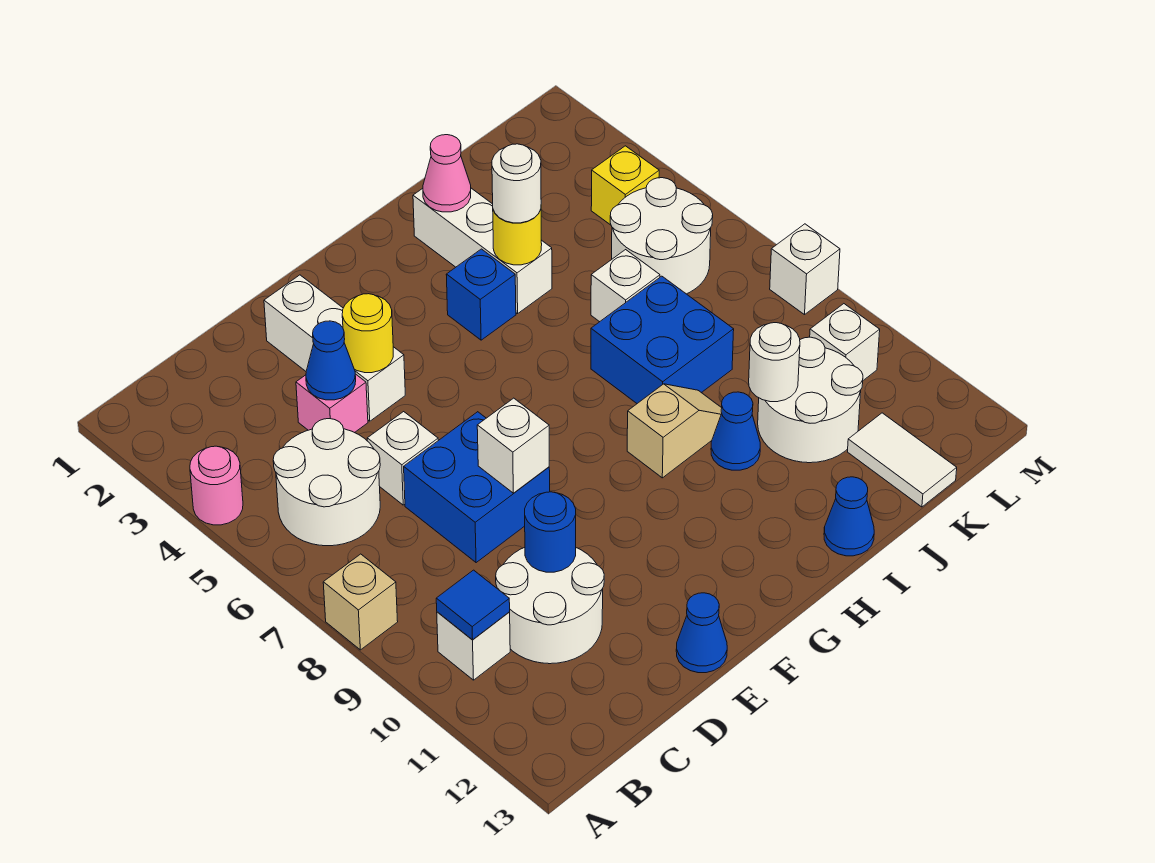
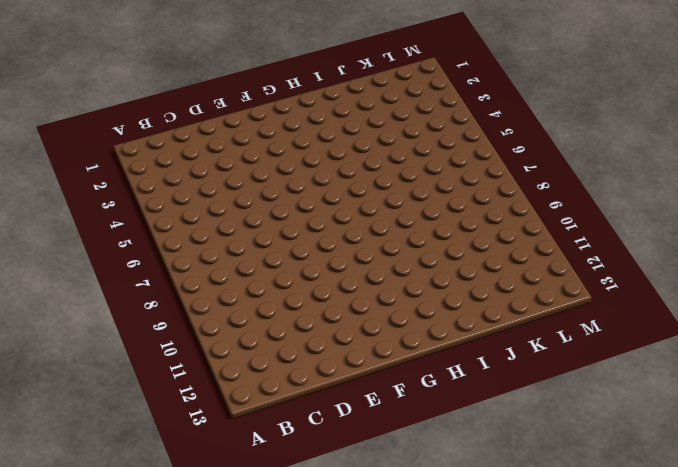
none -> pink 1x1 round brick [190,446,243,525]
none -> tan 1x1 brick [323,554,398,650]
none -> white 2x2 round brick [273,419,380,546]
none -> white 1x1 brick [437,612,510,680]

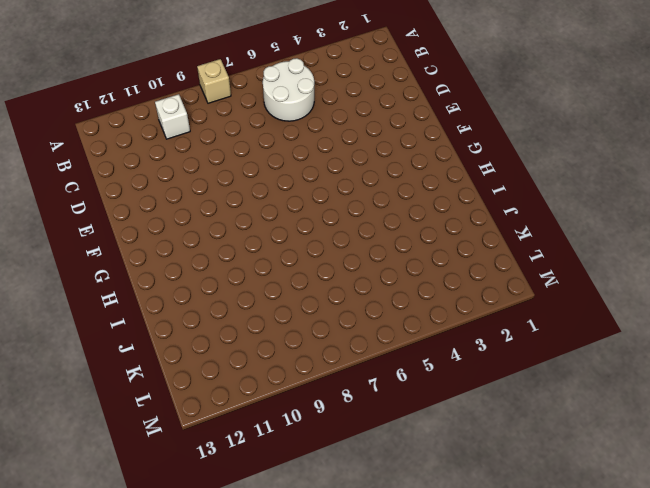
none -> pink 1x1 round brick [190,446,243,525]
none -> white 2x2 round brick [496,547,604,664]
none -> pink 1x1 brick [296,374,368,433]
none -> white 1x1 brick [367,412,438,505]

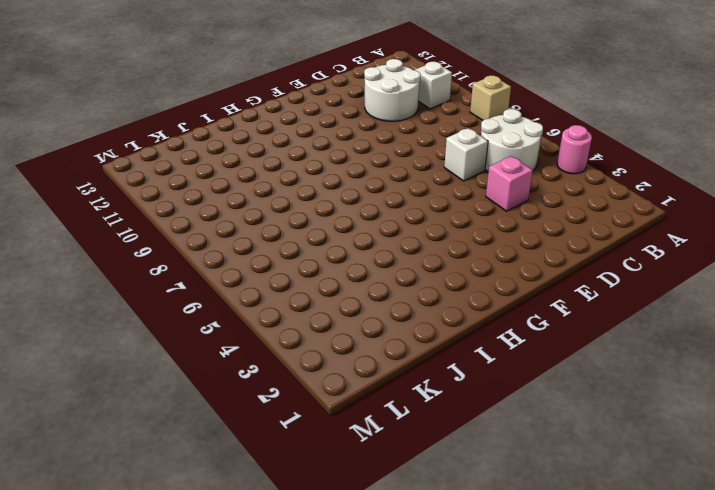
none -> blue 2x2 brick [404,412,550,563]
none -> white 1x3 brick [264,275,405,421]
none -> blue 1x1 cone [676,593,727,673]
none -> blue 1x1 brick [446,249,516,340]

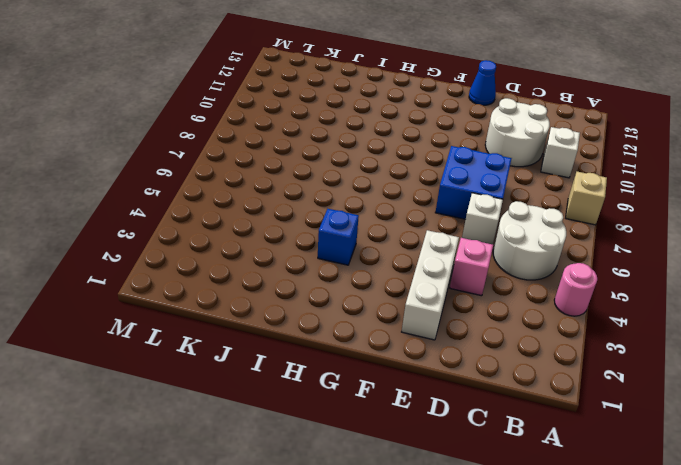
none -> tan 1x2 slope [627,384,722,478]
none -> white 1x3 brick [413,188,552,314]
none -> blue 2x2 brick [591,276,734,403]
none -> blue 1x1 cone [711,392,760,470]

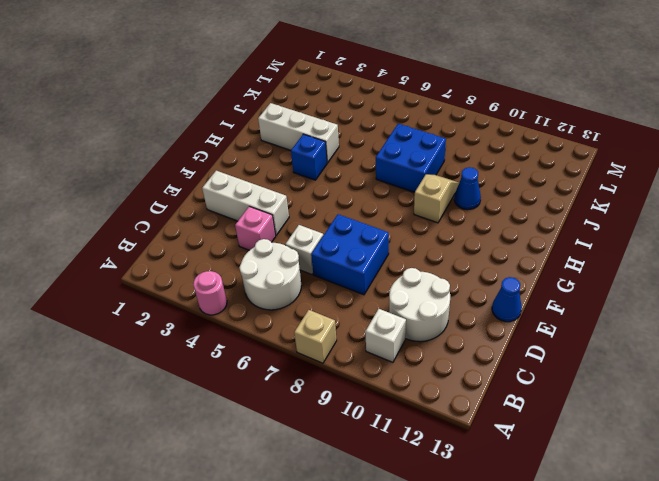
none -> blue 1x1 cone [824,477,874,556]
none -> white 1x1 brick [591,250,660,322]
none -> white 2x2 round brick [758,337,863,463]
none -> white 2x2 round brick [610,178,713,294]

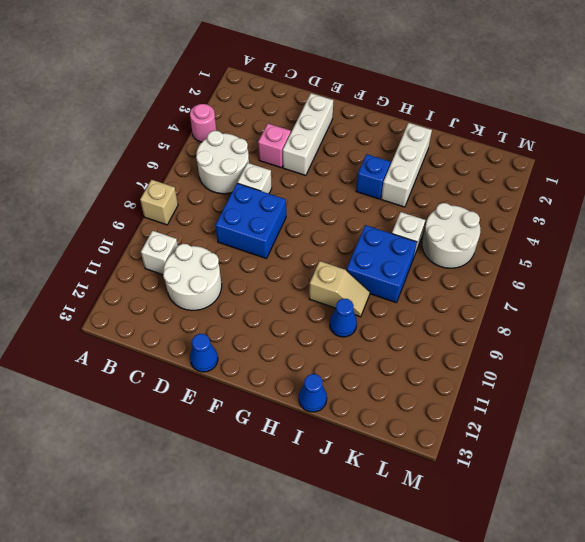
none -> white 2x2 round brick [758,337,863,463]
none -> white 1x2 tile [848,413,957,507]
none -> yellow 1x1 brick [591,146,659,225]
none -> white 1x1 brick [810,304,880,380]

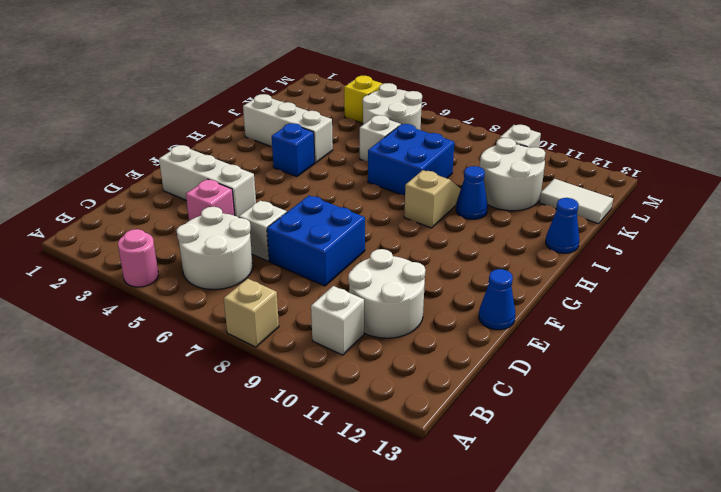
none -> white 1x1 brick [770,224,840,315]
none -> blue 1x1 tile [436,570,510,640]
none -> blue 1x1 cone [306,321,356,400]
none -> blue 1x1 round brick [525,492,576,572]

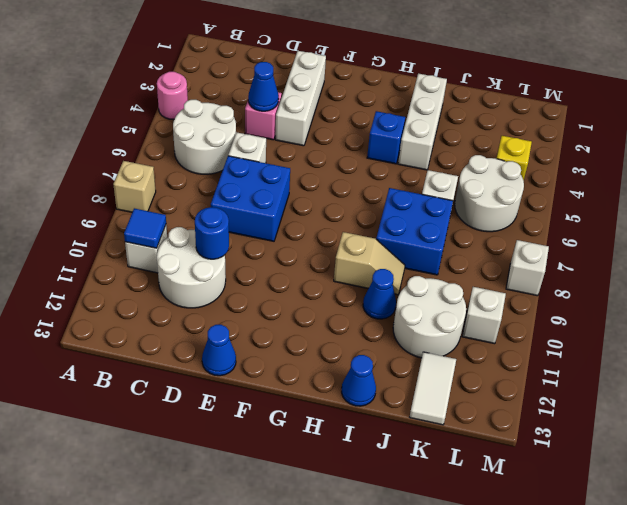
none -> yellow 1x1 round brick [342,294,393,373]
none -> white 1x1 brick [477,398,549,493]
none -> pink 1x1 cone [423,135,471,212]
none -> yellow 1x1 round brick [493,210,542,265]

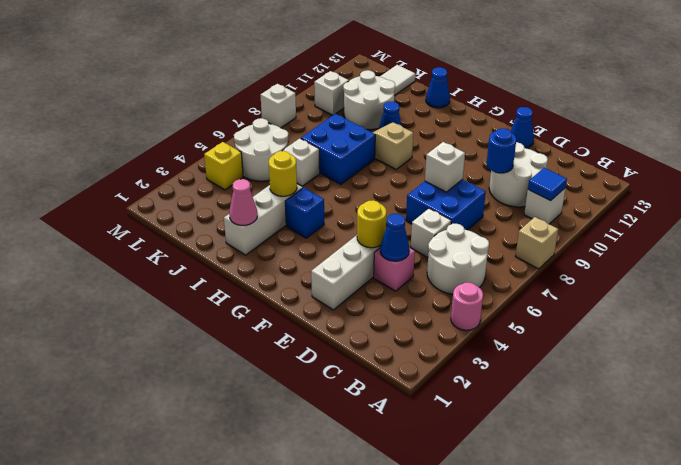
none -> white 1x1 round brick [749,323,800,402]
none -> white 1x1 round brick [492,144,541,223]

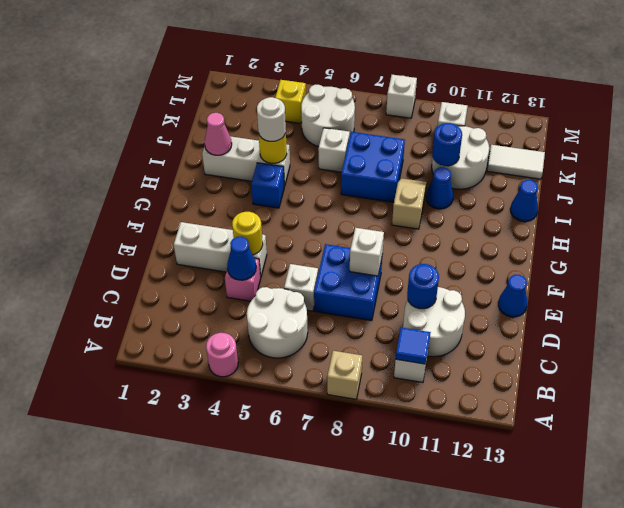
blue 1x1 round brick [432,123,462,166] -> white 1x1 round brick [749,323,800,402]

